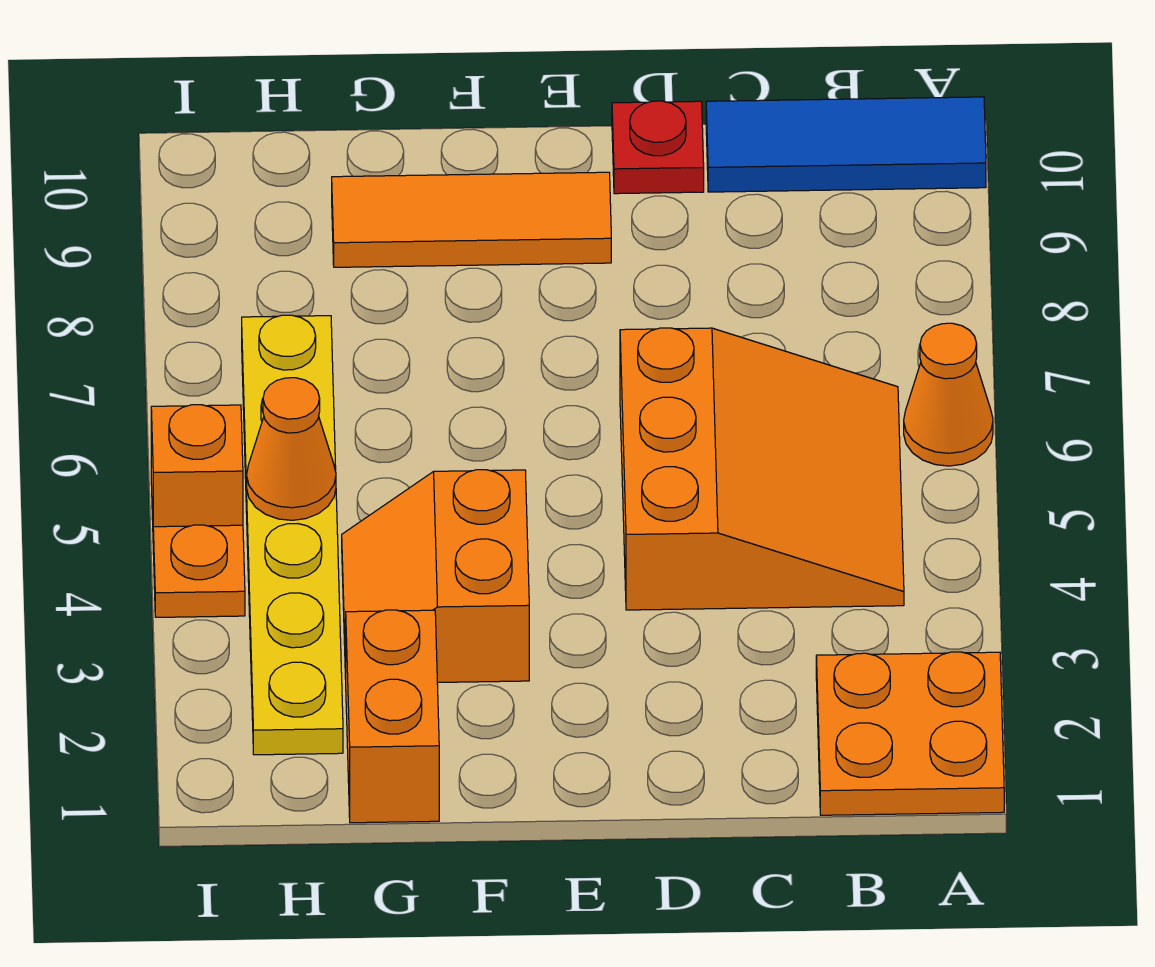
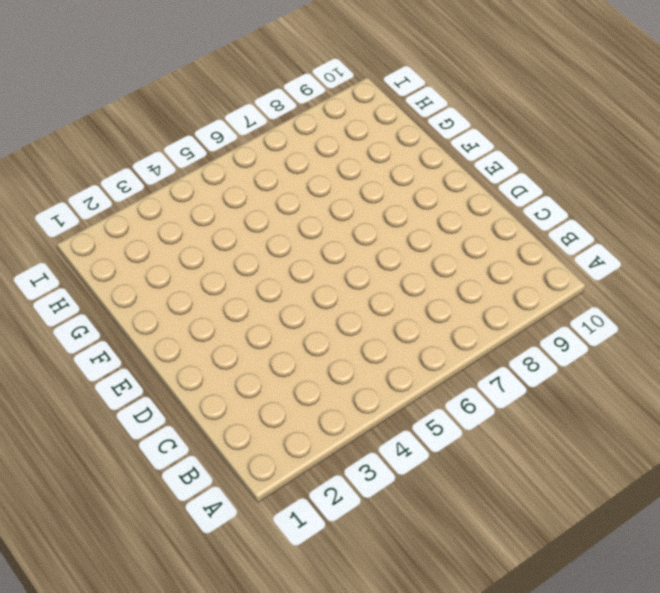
none -> orange 2x2 plate [816,652,1004,815]
none -> orange 1x1 cone [904,323,993,466]
none -> blue 1x3 tile [706,97,986,192]

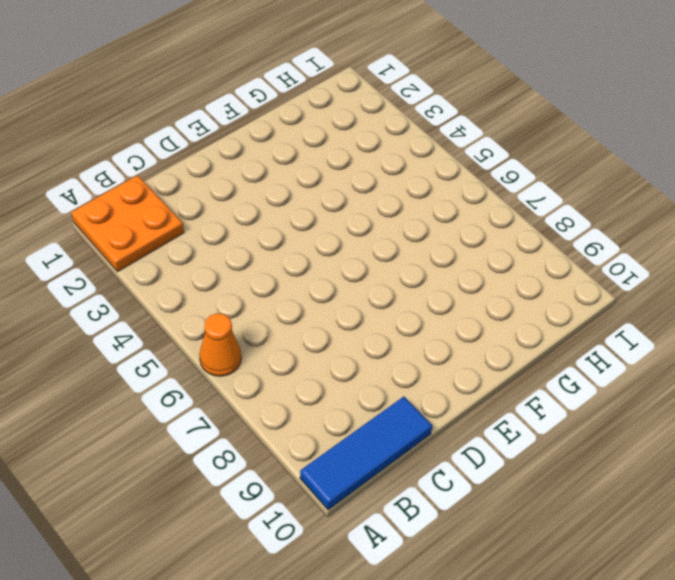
none -> orange 3x3 slope [620,328,904,610]
none -> red 1x1 plate [612,101,704,194]
none -> orange 1x3 tile [332,172,611,267]

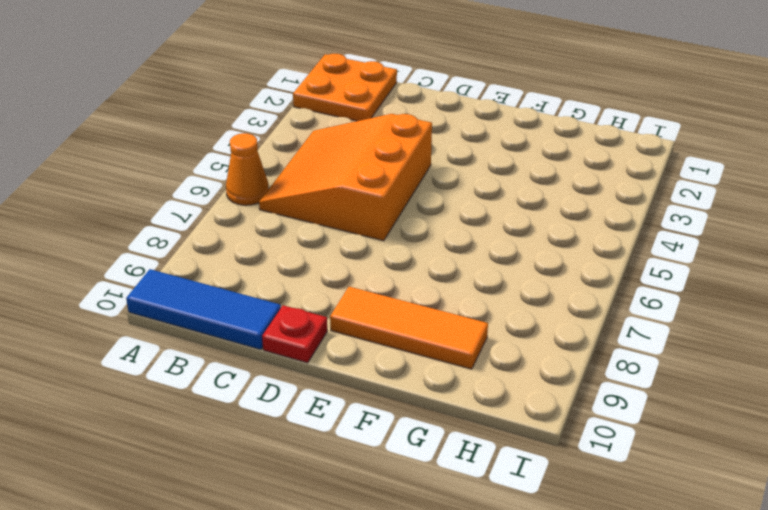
none -> orange 2x2 slope [342,470,529,682]
none -> orange 1x2 brick [346,610,439,823]
none -> yellow 1x6 plate [242,315,343,755]

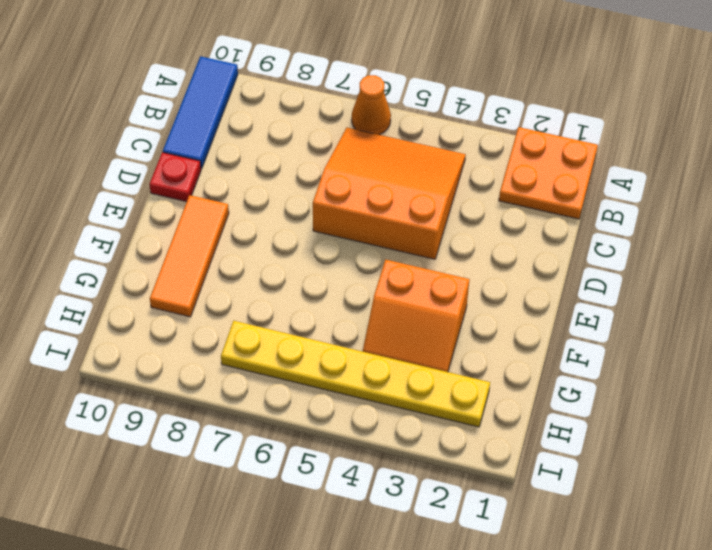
none -> orange 1x2 brick [346,610,439,823]
none -> orange 1x1 plate [153,525,245,617]
none -> orange 1x1 brick [151,405,243,527]

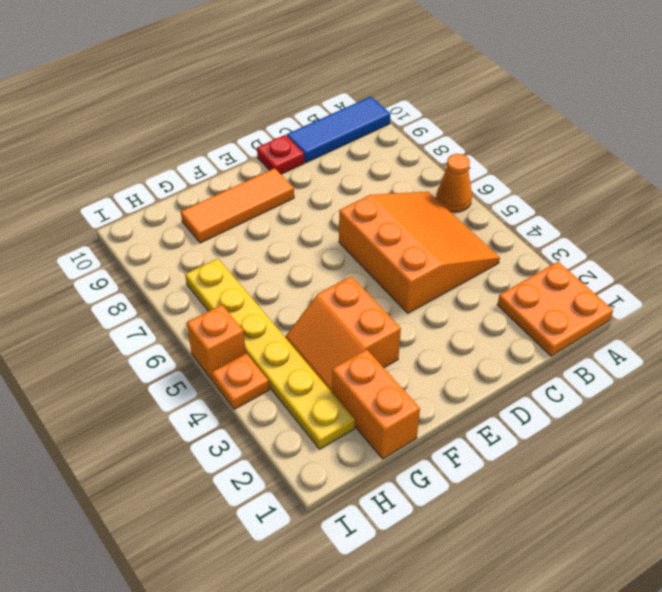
none -> orange 1x1 cone [247,378,336,520]

